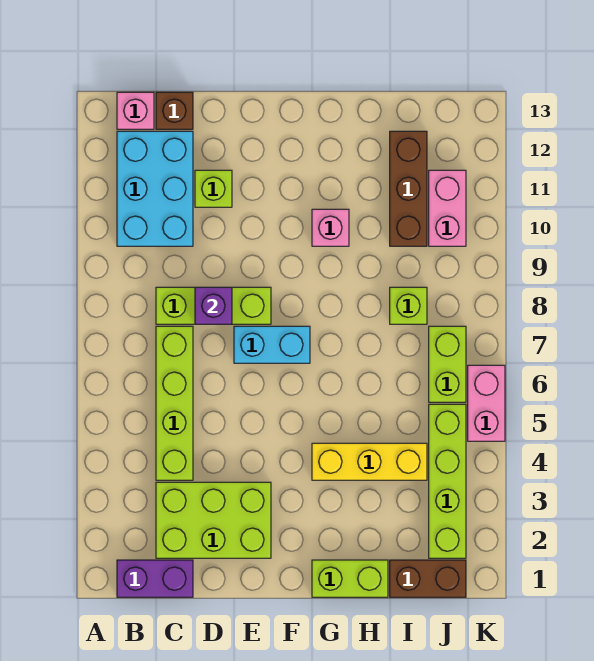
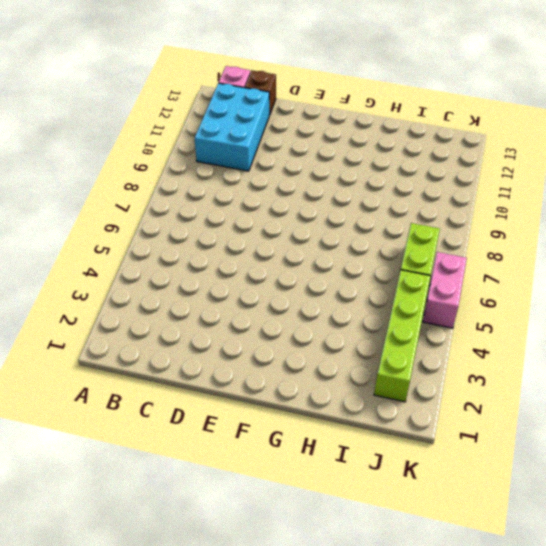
none -> purple 1x2 brick [117,560,193,597]
none -> lime 2x3 brick [156,482,271,558]
none -> lime 1x4 brick [156,326,193,480]

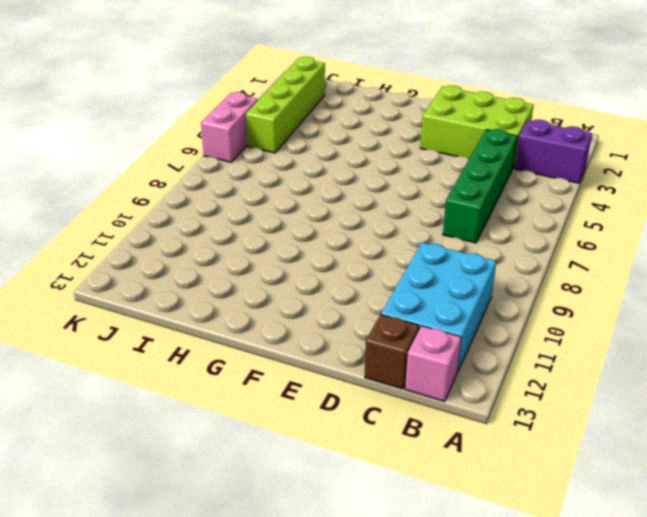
purple 1x2 brick [515,120,592,183] -> purple 1x2 brick moved to [117,560,193,597]
green 1x4 brick [443,129,517,243] -> lime 1x4 brick [156,326,193,480]
none -> lime 1x3 brick [156,287,271,324]
none -> lime 1x1 brick [195,170,232,207]
none -> cyan 1x2 brick [234,326,310,363]

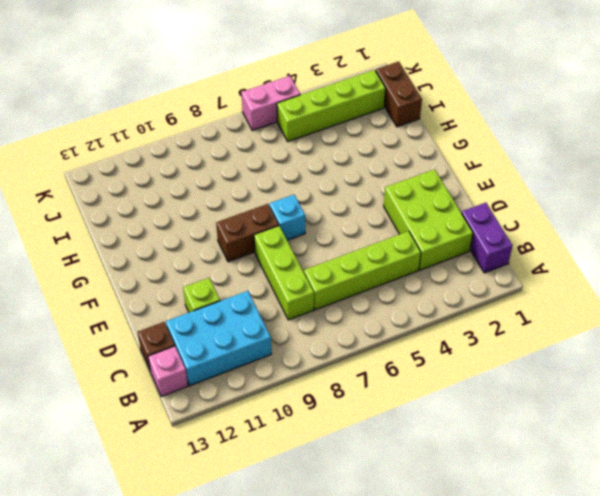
cyan 1x1 brick [269,195,305,240] -> cyan 1x2 brick [234,326,310,363]
brown 1x2 brick [216,204,279,262] -> none
none -> lime 1x2 brick [312,560,388,597]
none -> yellow 1x3 brick [312,443,427,480]
none -> pink 1x1 brick [312,209,349,246]

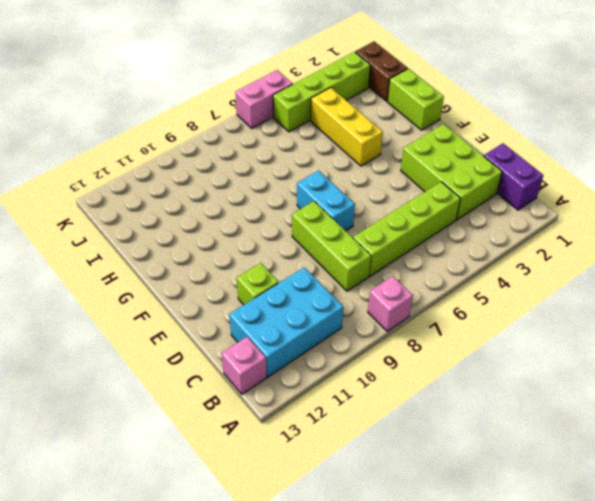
pink 1x1 brick [368,276,413,331] -> pink 1x1 brick moved to [312,209,349,246]
none -> brown 1x1 brick [156,92,193,129]
none -> lime 1x1 brick [390,287,427,324]
none -> brown 1x3 brick [390,131,427,246]

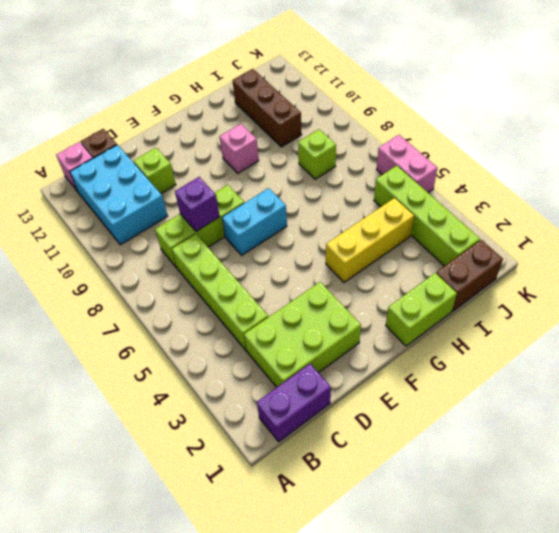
none -> lime 1x2 brick [429,326,466,402]
none -> pink 1x2 brick [429,170,466,246]

